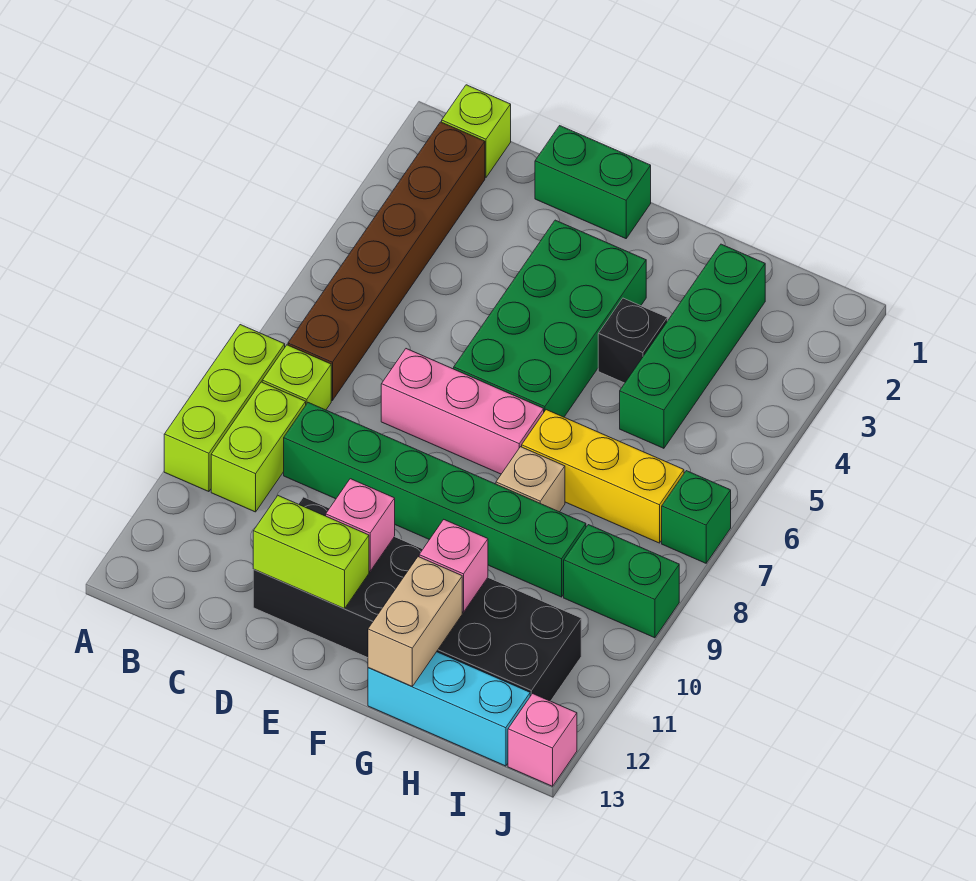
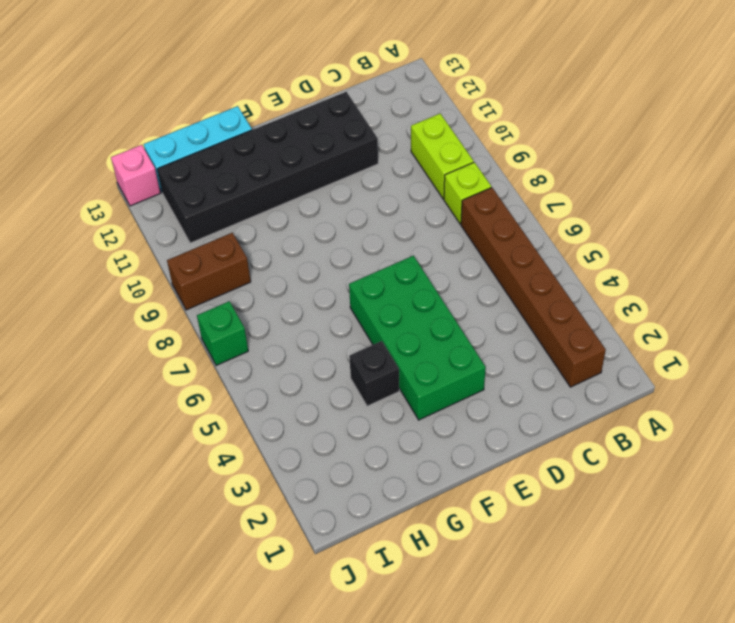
brown 1x2 brick [167,233,251,310] -> green 1x2 brick [564,525,679,638]
none -> lime 1x3 brick [164,325,285,492]
none -> lime 1x1 brick [442,85,511,178]
none -> green 1x6 brick [284,403,586,597]

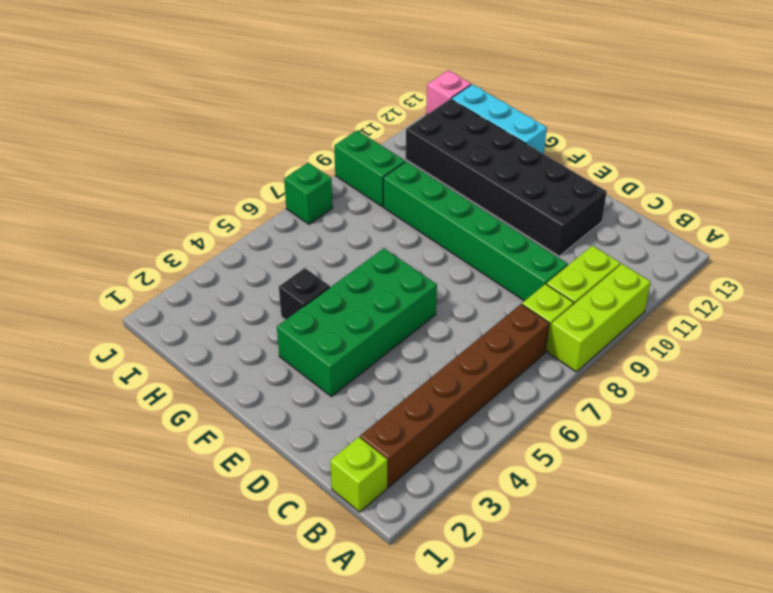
none -> green 1x2 brick [535,126,651,239]
none -> pink 1x3 brick [381,349,544,474]
none -> yellow 1x3 brick [522,410,684,543]

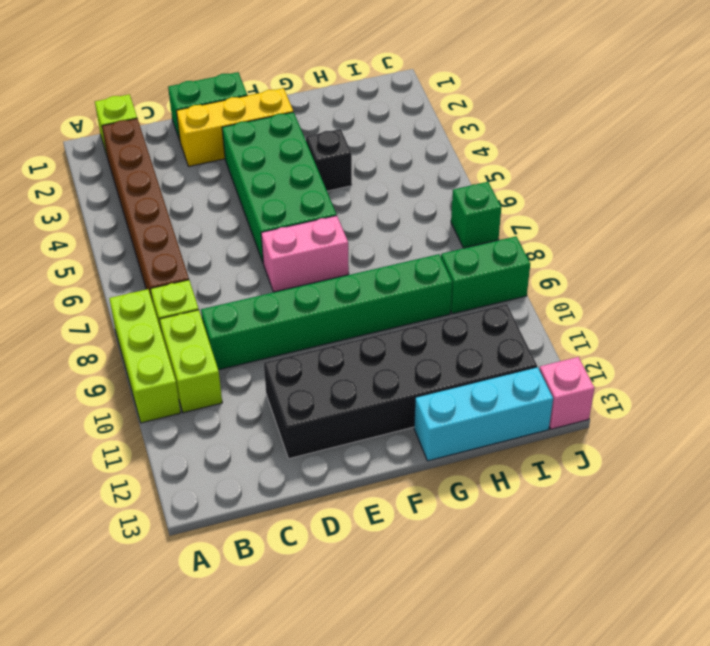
yellow 1x3 brick [176,88,293,166] -> yellow 1x3 brick moved to [522,410,684,543]
pink 1x2 brick [261,216,349,292] -> pink 1x3 brick [381,349,544,474]
none -> tan 1x1 brick [496,447,565,512]
none -> green 1x4 brick [620,244,765,448]
none -> lime 1x2 brick [253,496,369,609]

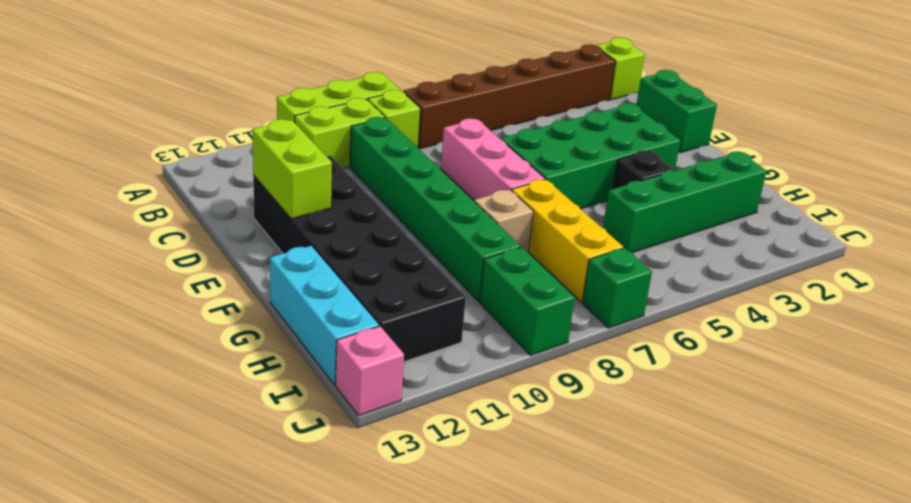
none -> pink 1x1 brick [326,479,395,571]
none -> pink 1x1 brick [419,520,488,612]
none -> tan 1x2 brick [368,557,462,686]

